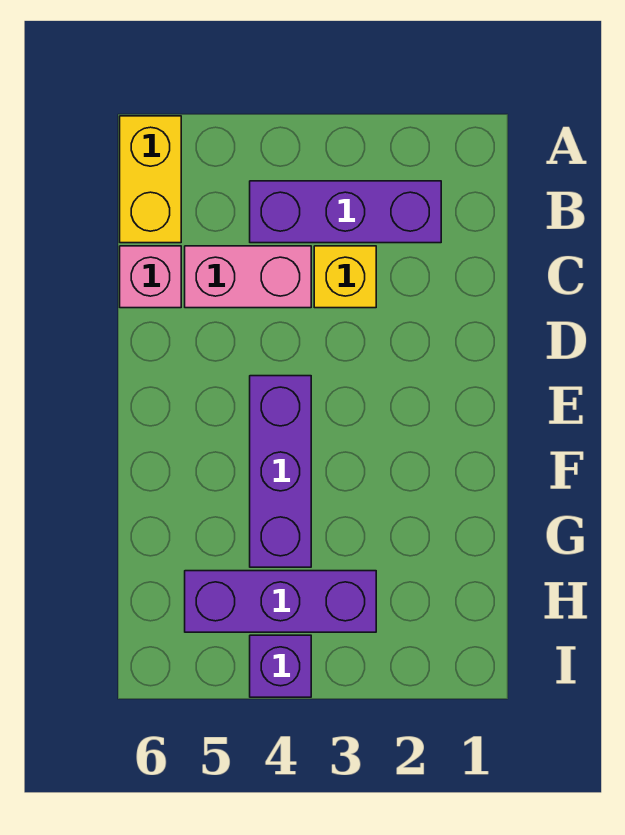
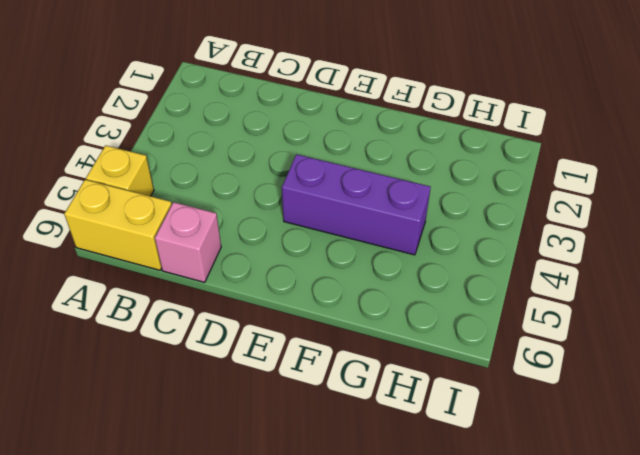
yellow 1x1 brick [86,145,154,196] -> yellow 1x1 brick moved to [314,246,376,308]
none -> purple 1x3 brick [250,181,441,243]
none -> pink 1x2 brick [185,246,311,308]

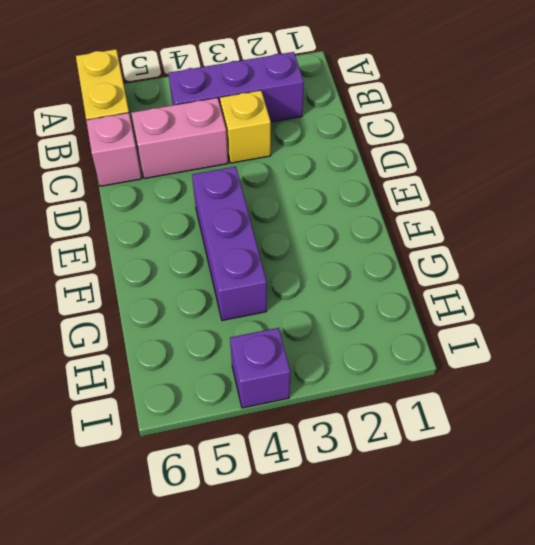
none -> purple 1x3 brick [185,571,376,632]

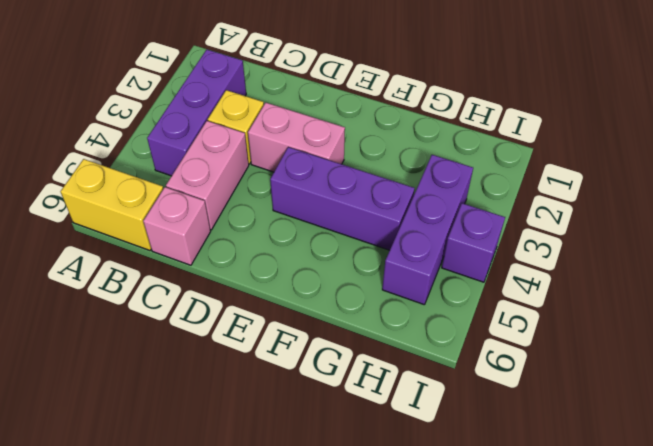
pink 1x2 brick [248,103,345,172] -> none

